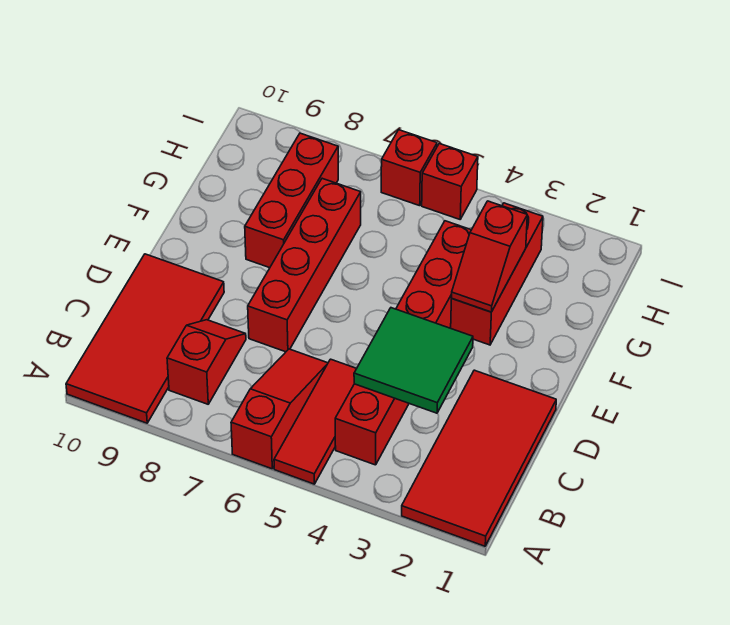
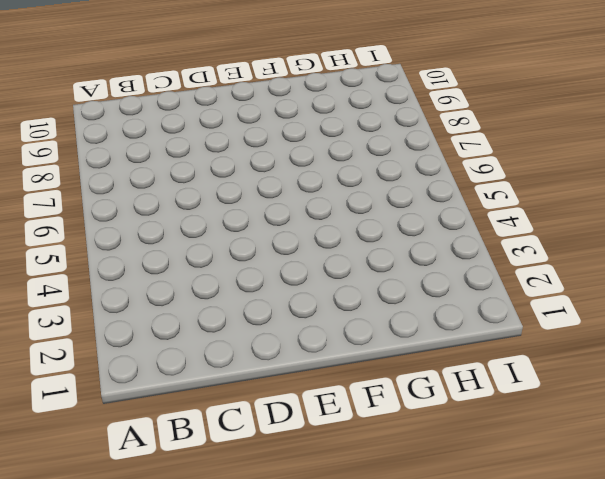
none -> red 2x4 tile [402,370,556,546]
none -> red 1x3 tile [274,359,357,484]
none -> red 1x3 slope [231,349,328,469]

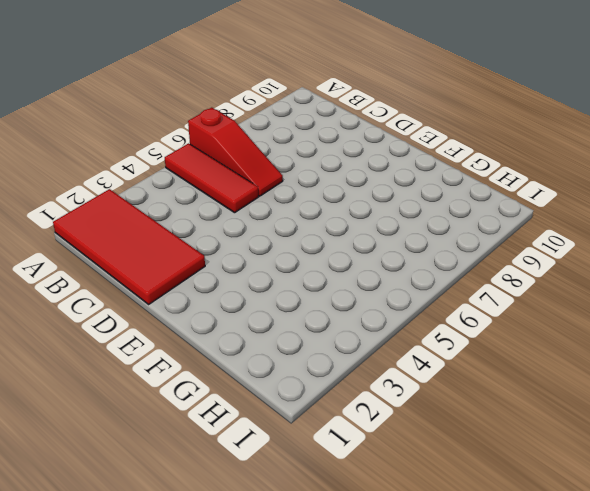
none -> red 2x4 tile [66,254,224,423]
none -> red 1x6 brick [335,221,471,465]
none -> red 1x2 slope [167,320,246,404]

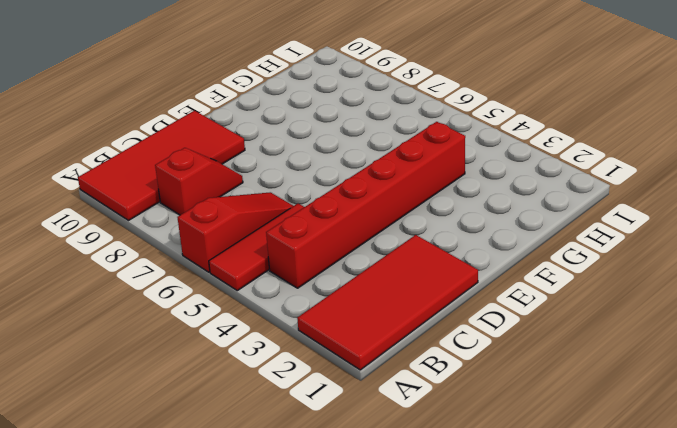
none -> red 1x4 brick [248,178,361,352]
none -> red 1x3 brick [451,203,543,345]
none -> red 1x3 brick [245,133,338,268]

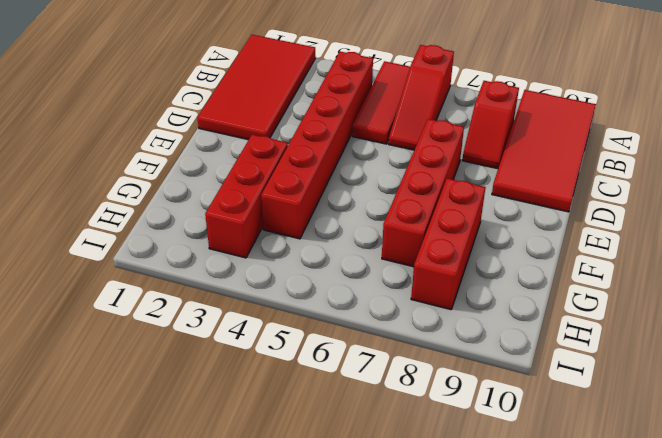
none -> red 1x1 brick [422,144,478,219]
none -> red 1x1 brick [381,130,437,206]
none -> green 2x2 tile [354,308,473,413]

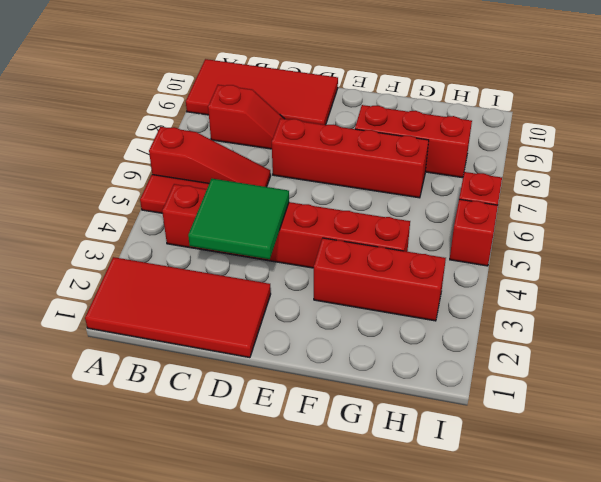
none -> red 1x2 slope [452,201,527,312]

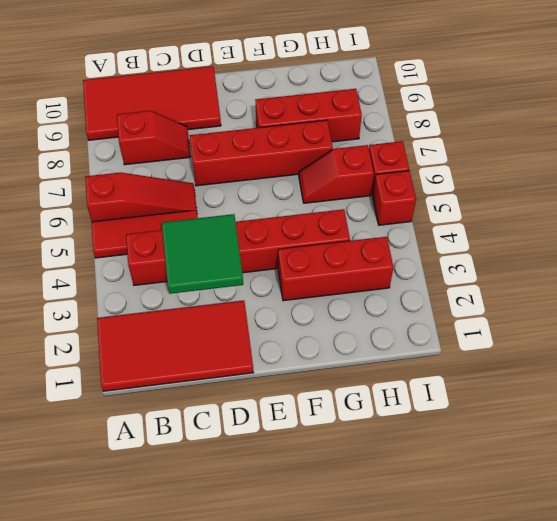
red 1x2 slope [299,145,374,203] -> red 1x2 slope moved to [452,201,527,312]

